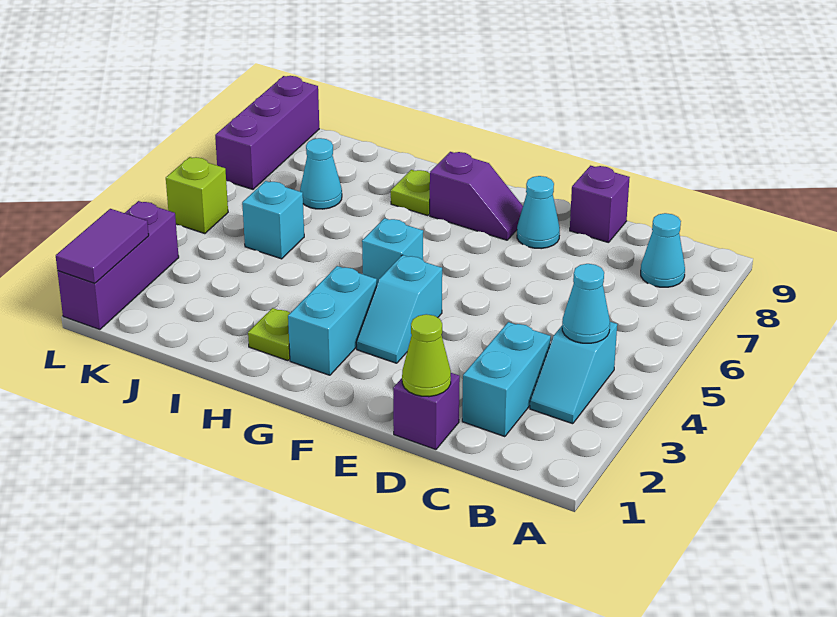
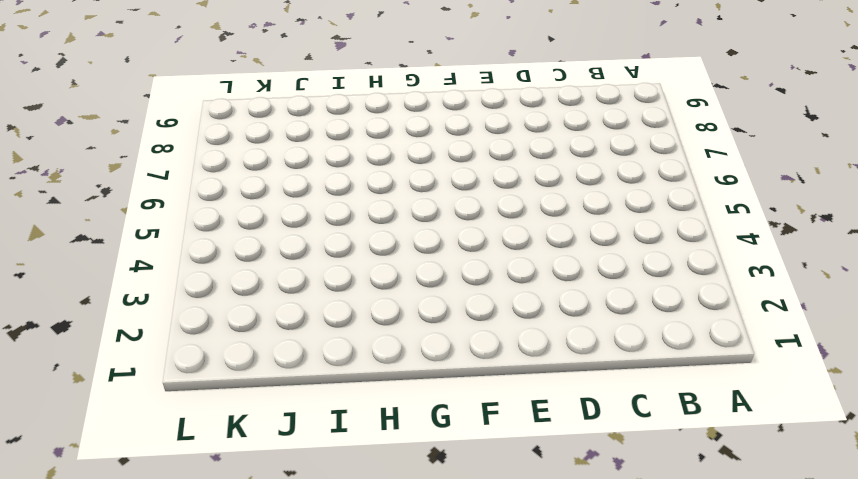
none -> cyan 1x2 slope [530,322,617,424]
none -> cyan 1x1 cone [641,213,685,287]
none -> cyan 1x2 brick [462,322,551,437]

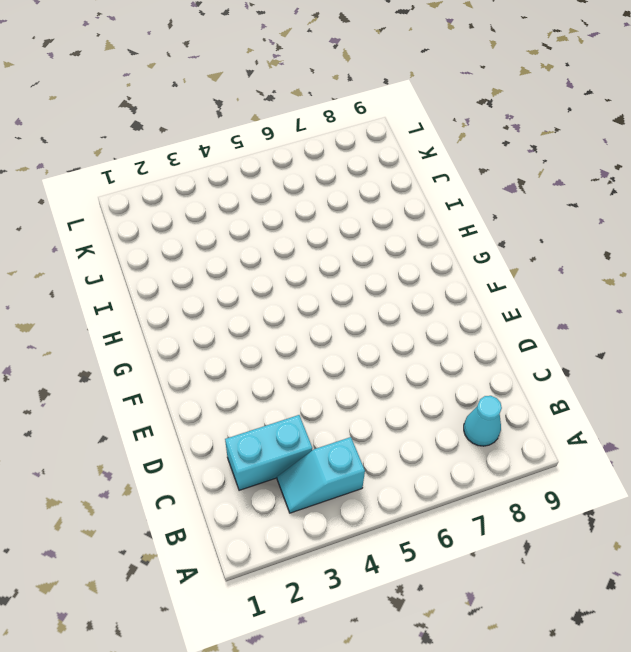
none -> purple 1x1 brick [393,373,460,450]
none -> purple 1x1 brick [570,166,630,243]
none -> cyan 1x1 cone [517,176,560,249]

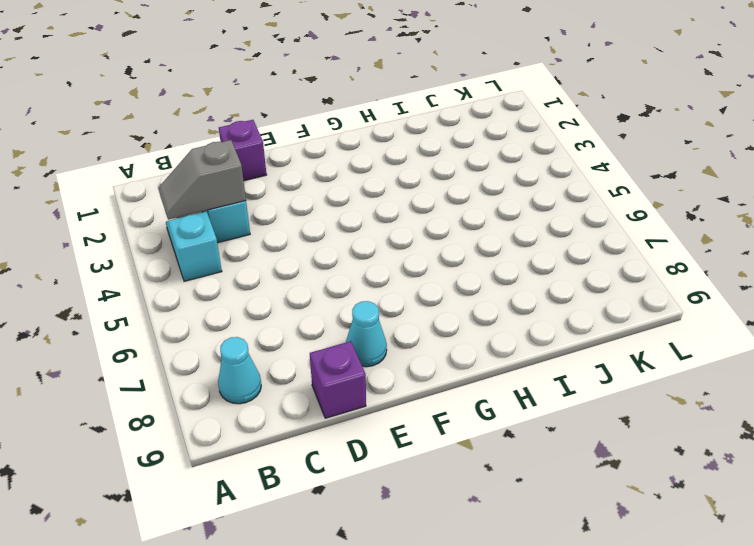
grey 1x2 slope [158,140,246,220] -> none
none -> cyan 1x2 slope [356,255,442,363]
none -> purple 1x2 slope [430,152,523,240]
none -> cyan 1x2 brick [288,266,377,375]

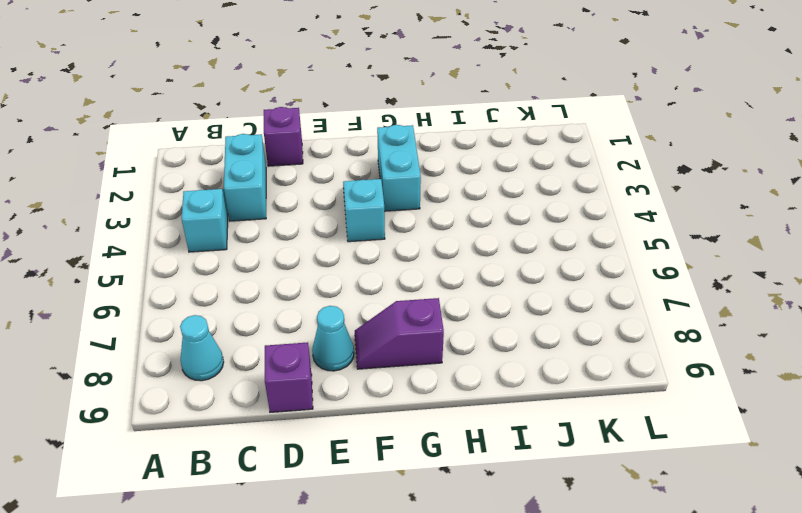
none -> cyan 1x1 brick [362,218,423,284]
none -> lime 1x1 plate [248,308,290,361]
none -> lime 1x1 plate [391,170,430,216]

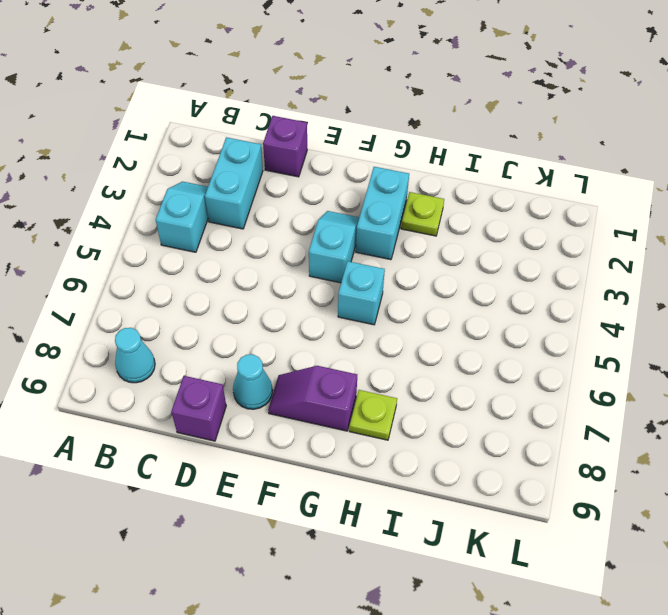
none -> cyan 1x1 brick [242,181,304,259]
none -> cyan 1x1 cone [300,138,342,209]
none -> purple 1x3 brick [57,201,179,330]

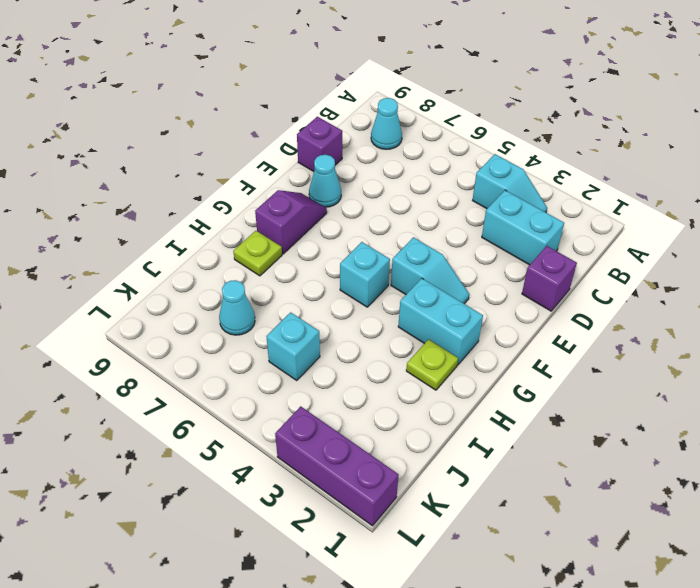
none -> lime 1x1 brick [166,157,228,234]
none -> purple 1x3 brick [215,76,319,189]
none -> cyan 1x1 cone [562,264,610,343]

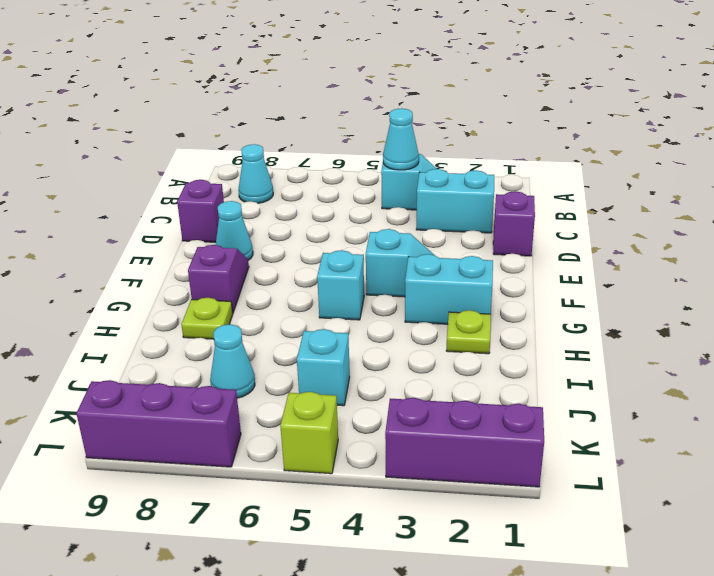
none -> lime 1x1 cone [402,314,451,397]
none -> purple 1x2 tile [56,209,149,283]

